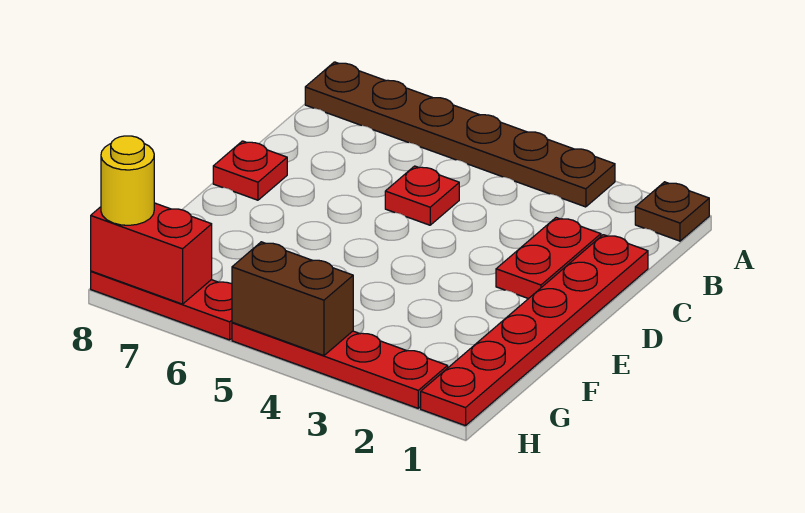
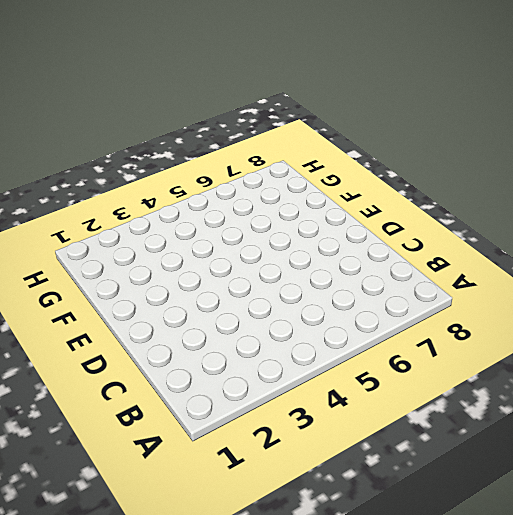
none -> brown 1x1 plate [635,182,709,241]
none -> brown 1x6 plate [305,62,615,207]

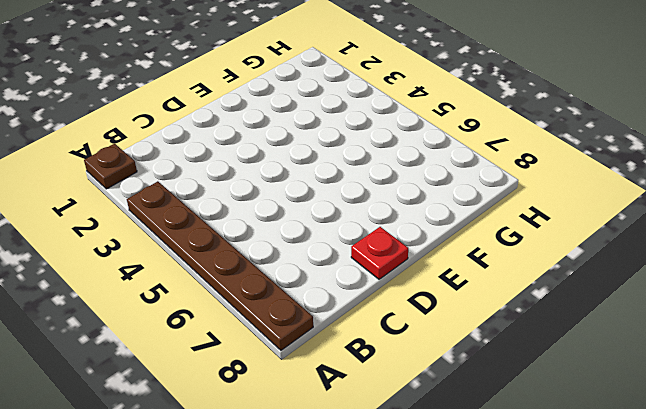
none -> red 1x6 plate [421,235,648,426]
none -> red 1x2 plate [496,218,601,299]

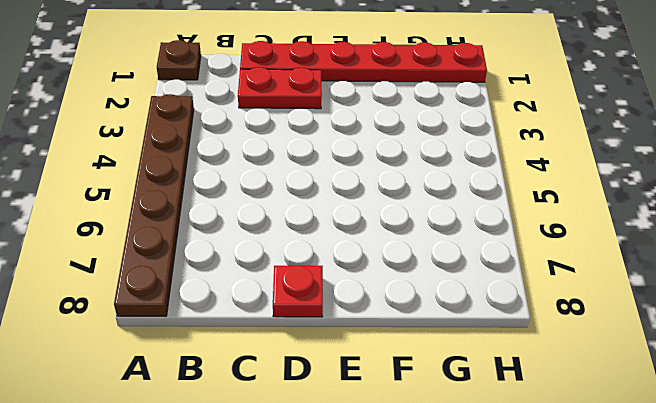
none -> red 1x1 plate [385,166,459,225]
none -> red 1x4 plate [232,322,448,408]

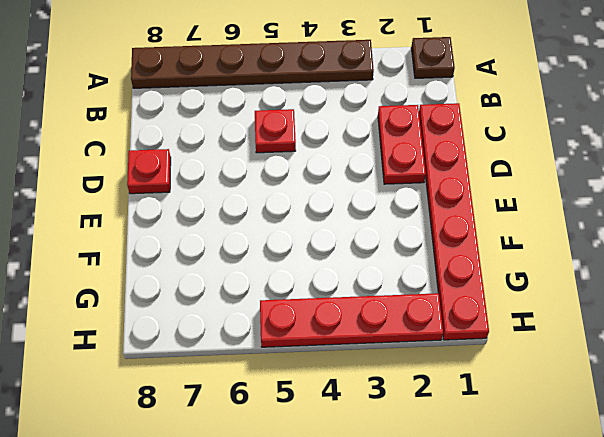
none -> red 1x3 plate [91,271,232,340]
none -> brown 1x2 brick [232,242,353,356]

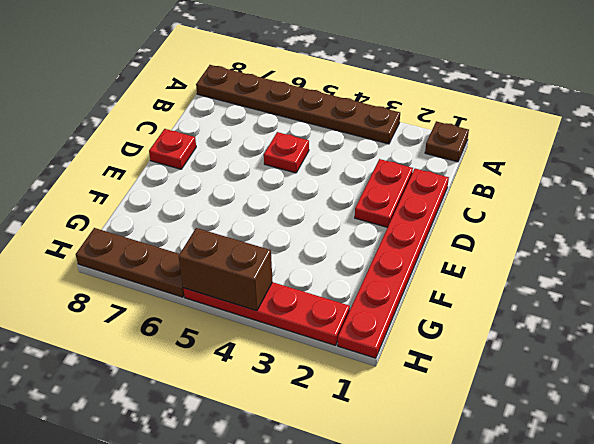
brown 1x3 plate [76,228,184,297] -> red 1x3 plate [91,271,232,340]
none -> red 1x2 brick [91,203,212,304]
none -> yellow 1x1 round brick [101,136,154,225]

